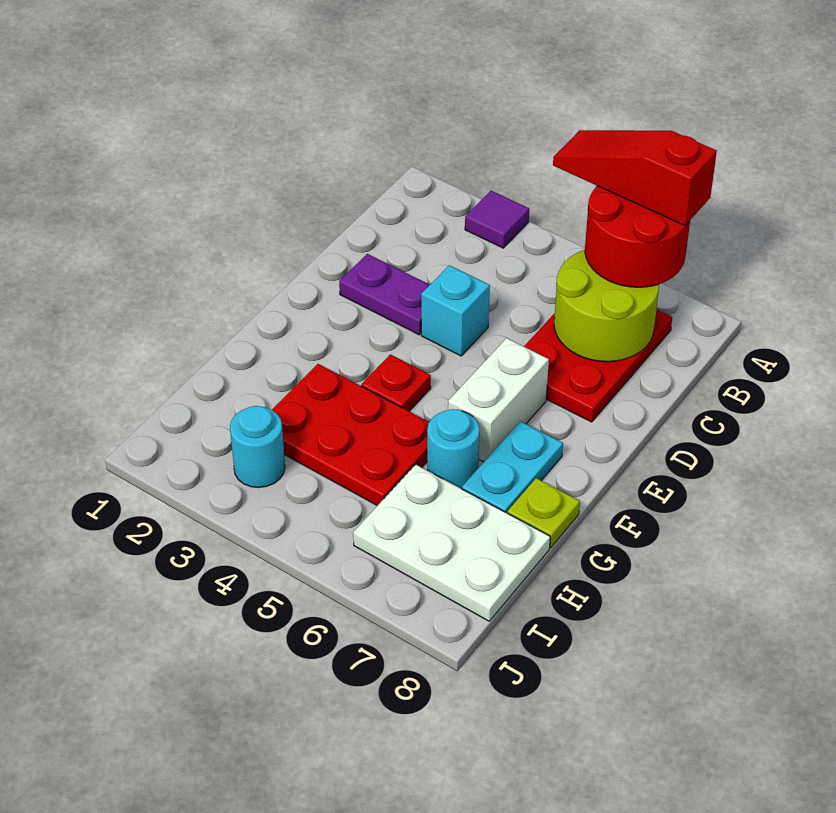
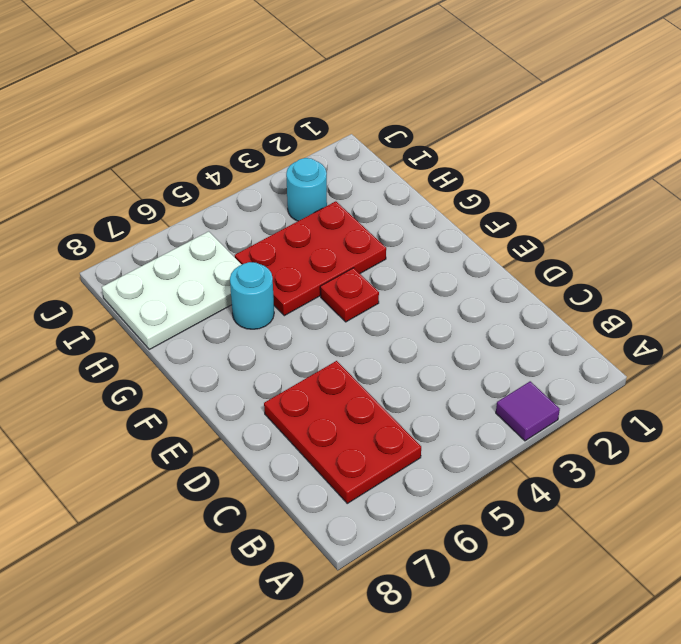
none -> purple 1x2 plate [339,254,430,335]
none -> cyan 1x1 brick [421,265,490,356]
none -> white 1x2 brick [448,338,549,462]

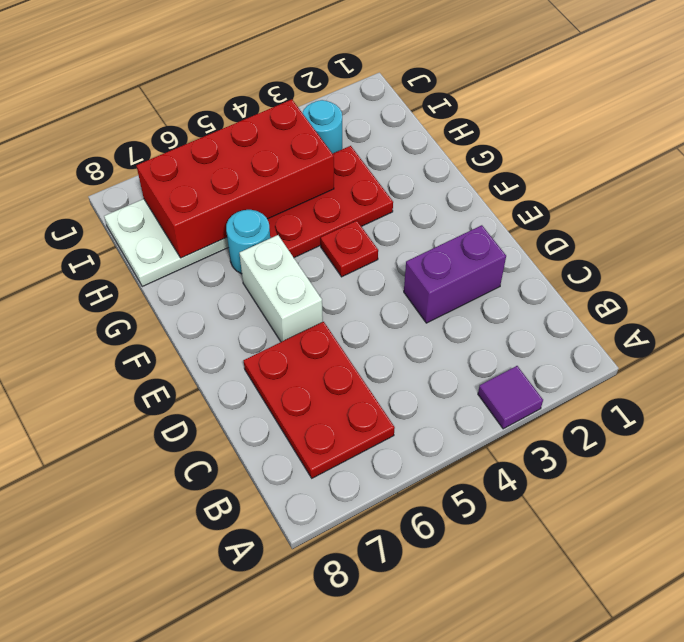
purple 1x2 brick [404,225,506,323] -> purple 1x2 plate [339,254,430,335]
red 2x4 brick [136,99,334,258] -> none
none -> cyan 1x1 brick [421,265,490,356]
none -> cyan 1x2 plate [462,421,563,513]
none -> lime 1x1 plate [507,478,580,548]

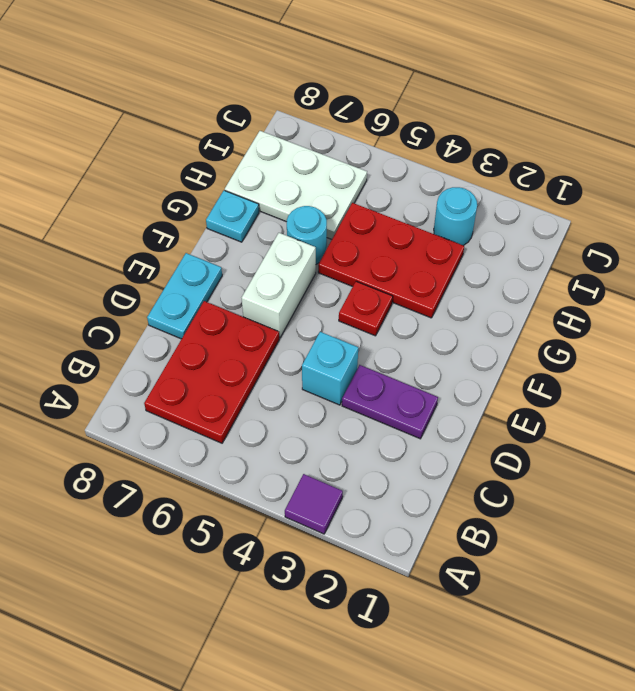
cyan 1x2 plate [147,253,222,339] -> cyan 1x2 plate moved to [462,421,563,513]
cyan 1x1 plate [206,190,259,242] -> lime 1x1 plate [507,478,580,548]
none -> lime 2x2 round brick [554,250,659,362]
none -> red 2x2 round brick [585,186,690,287]
none -> red 1x3 slope [553,130,717,226]

